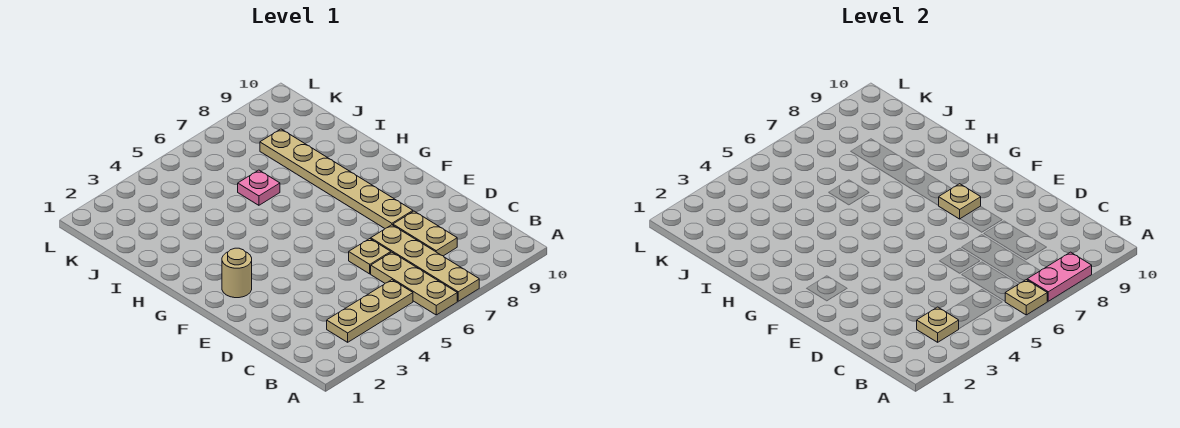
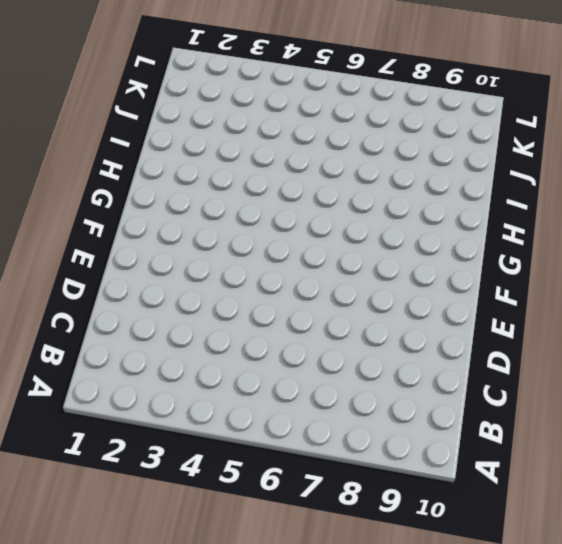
none -> tan 1x3 plate [371,252,457,315]
none -> tan 1x4 plate [371,225,479,301]
none -> tan 1x3 plate [327,280,413,342]

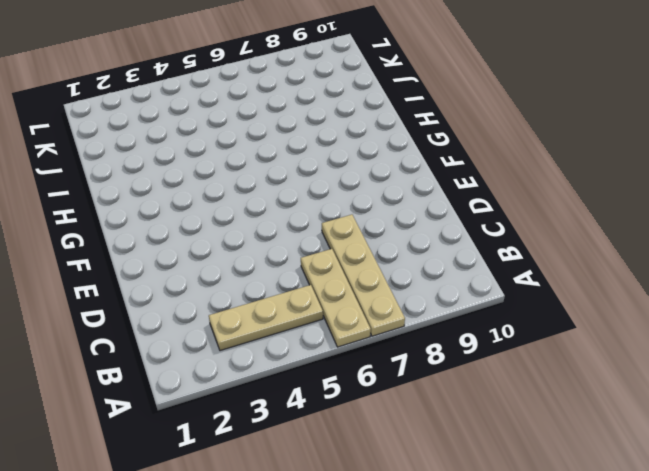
none -> tan 1x2 plate [393,211,457,256]
none -> tan 1x1 plate [349,239,391,274]
none -> tan 1x6 plate [260,129,413,228]

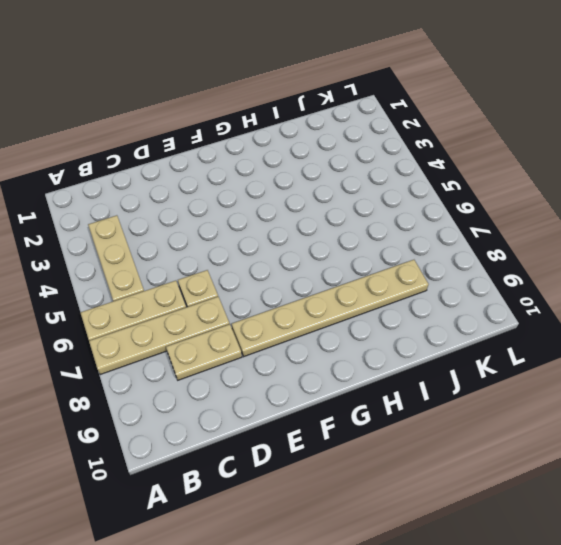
none -> tan 1x1 round brick [222,248,252,298]
none -> pink 1x1 plate [238,170,280,205]
none -> tan 1x1 plate [1005,280,1047,315]

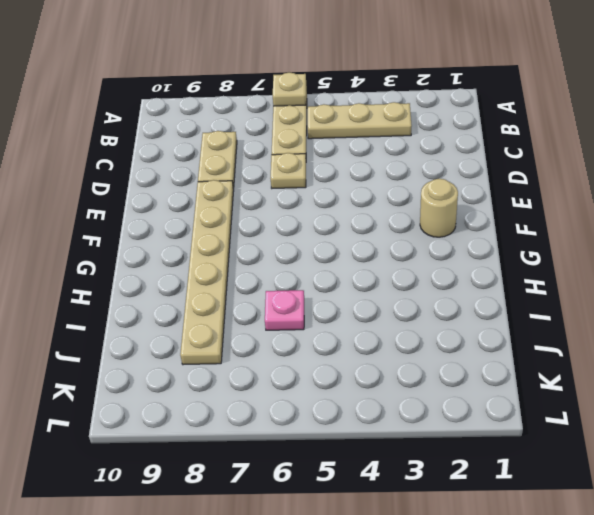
none -> tan 1x4 plate [371,225,479,301]
none -> pink 1x2 plate [1027,252,1092,301]
none -> tan 1x1 plate [917,307,959,342]

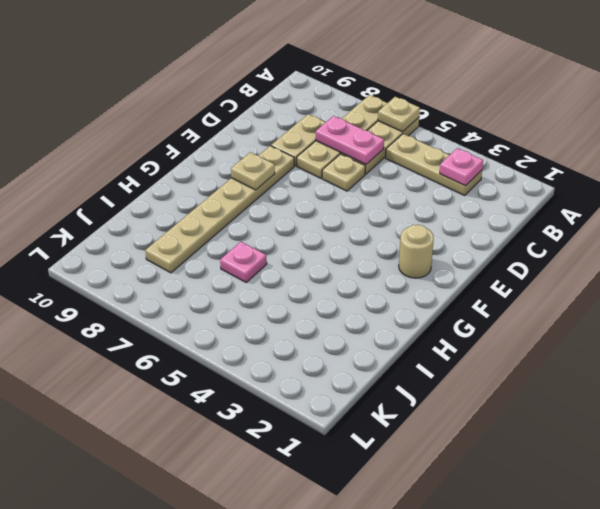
pink 1x1 plate [440,148,483,186] -> tan 1x1 plate [917,307,959,342]
pink 1x2 plate [316,116,384,164] -> pink 1x2 plate moved to [1027,252,1092,301]

